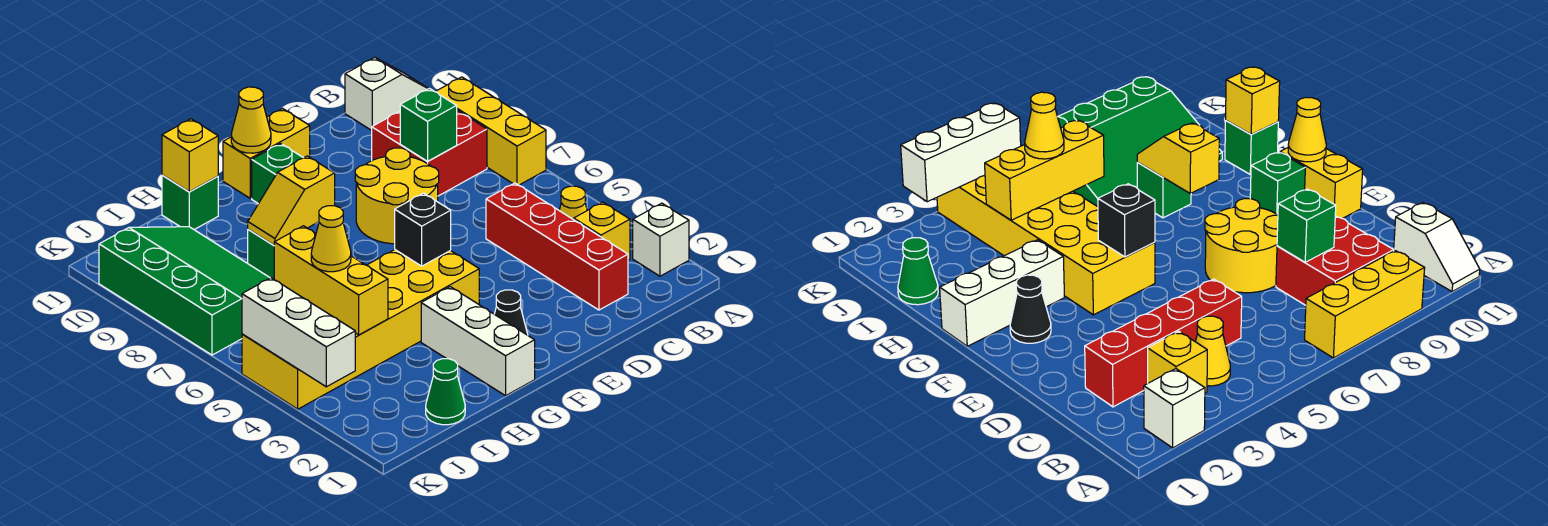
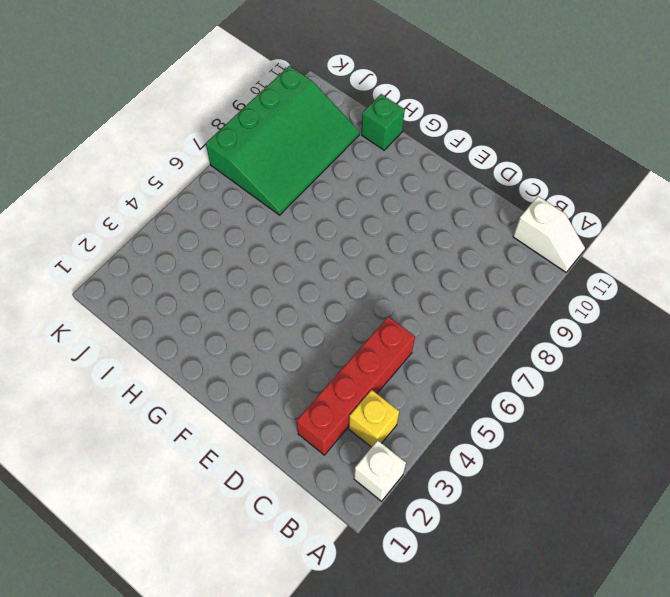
none -> yellow 1x3 brick [435,77,546,185]
none -> yellow 1x1 cone [559,186,587,220]
none -> red 2x2 brick [372,110,487,196]

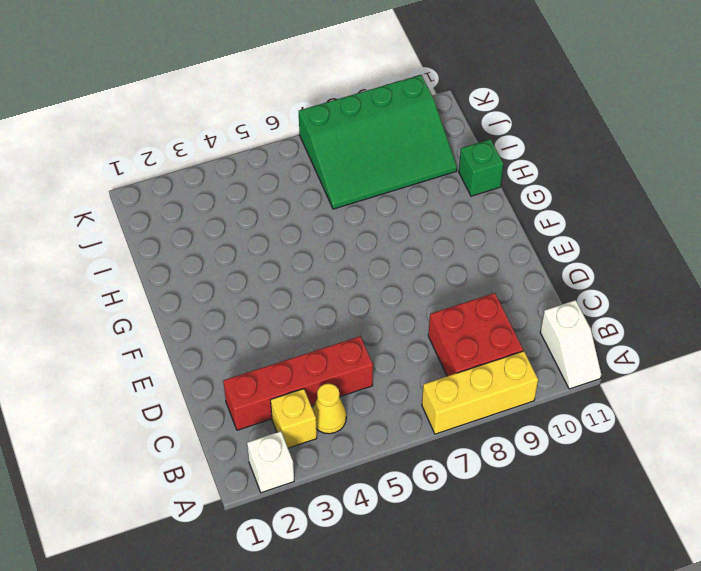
none -> yellow 2x2 round brick [355,148,439,244]
none -> yellow 1x2 brick [223,109,310,198]
none -> black 1x1 cone [495,290,528,335]

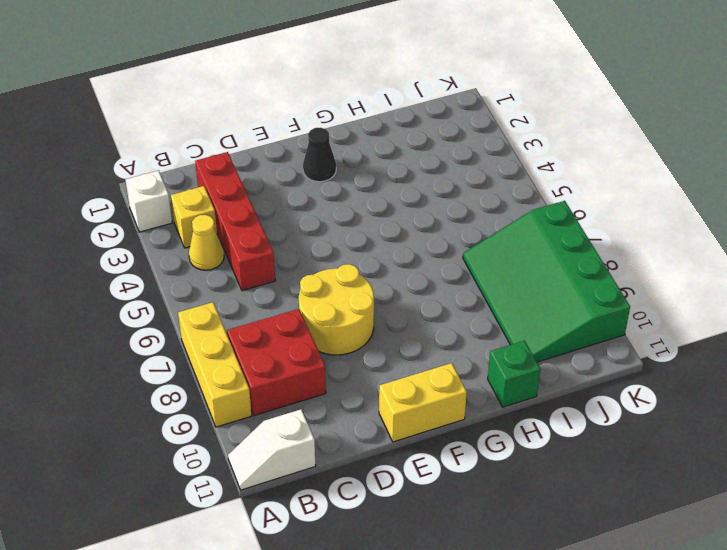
none -> yellow 2x6 brick [242,250,479,409]
none -> green 1x1 brick [252,143,303,204]
none -> white 1x3 brick [421,287,535,396]

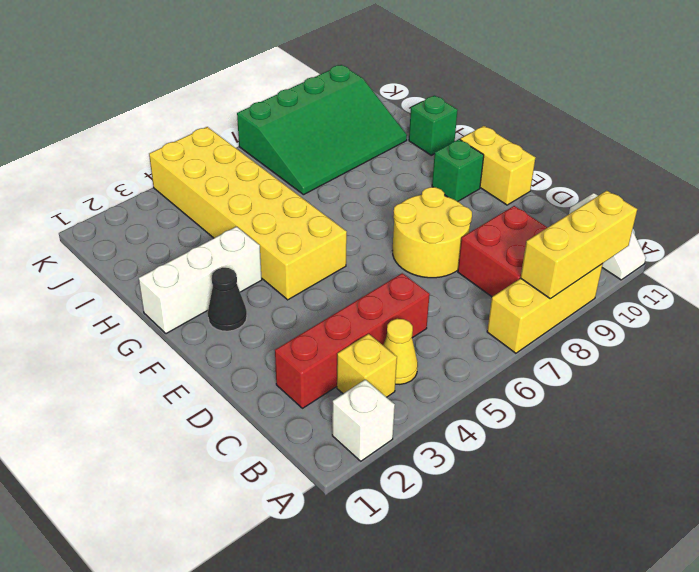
yellow 1x3 brick [521,191,637,299] -> yellow 1x3 brick moved to [274,226,388,335]
none -> green 1x1 brick [248,229,274,279]
none -> green 1x1 cone [426,359,465,425]
none -> green 1x1 brick [400,88,457,162]

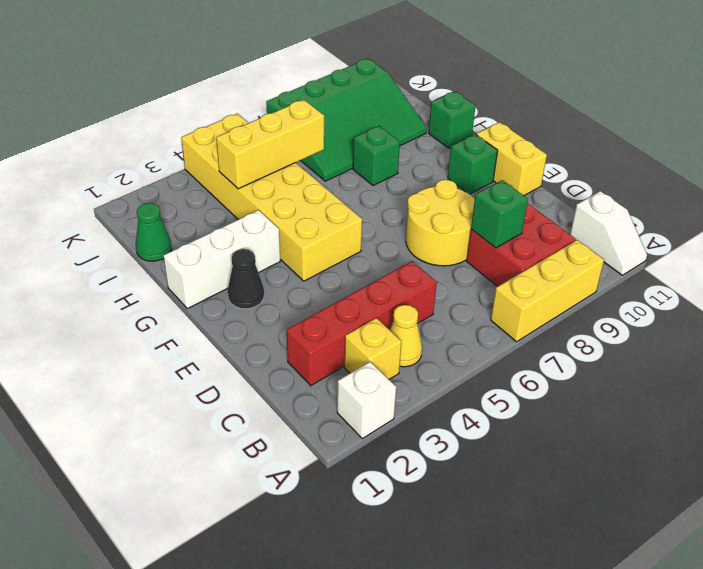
none -> black 1x1 brick [395,193,451,266]
none -> yellow 1x1 cone [231,87,271,153]
none -> yellow 1x2 slope [248,156,335,245]

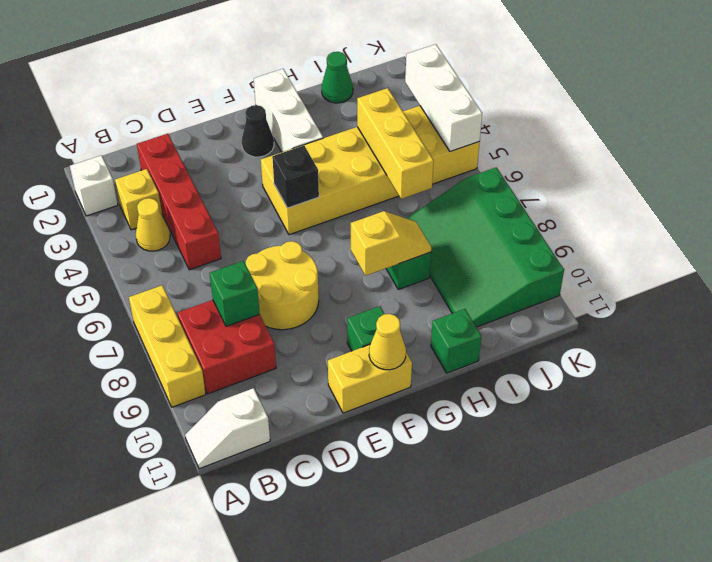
none -> yellow 1x1 brick [162,119,218,192]
none -> yellow 1x1 cone [311,206,351,272]

